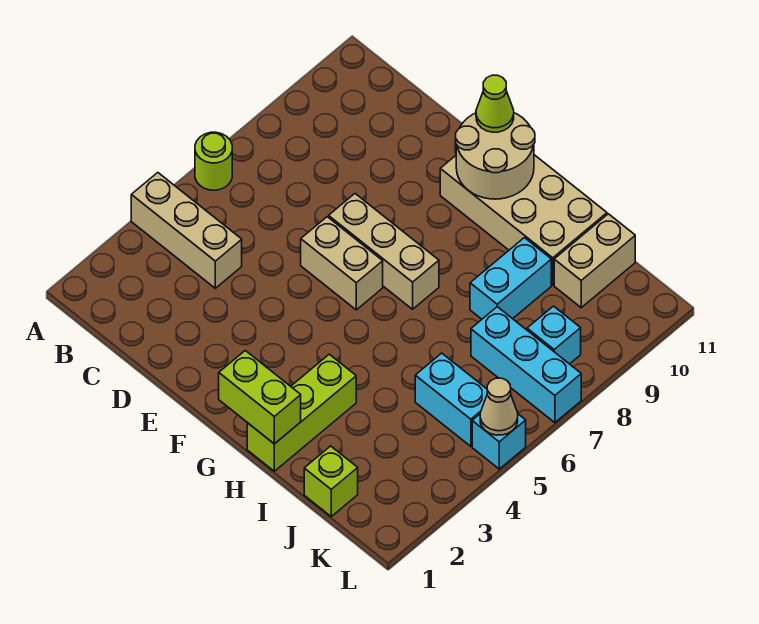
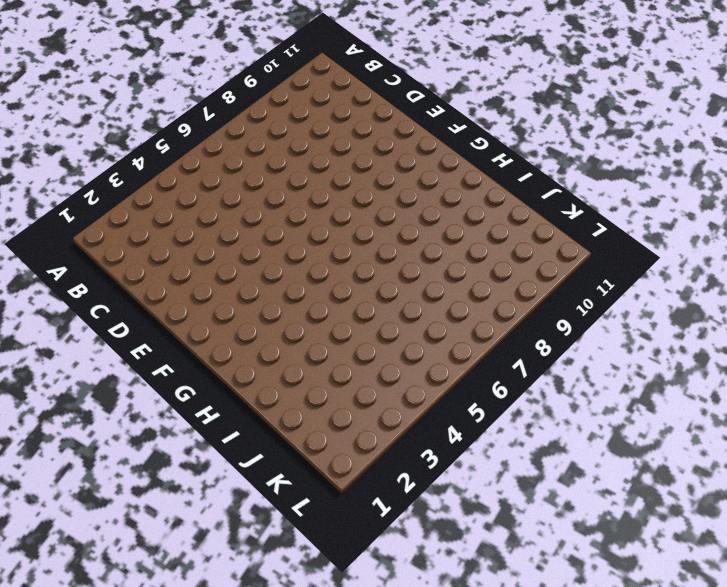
none -> tan 1x3 brick [131,173,242,288]
none -> lime 1x1 round brick [195,132,232,190]
none -> tan 1x2 brick [301,217,383,310]

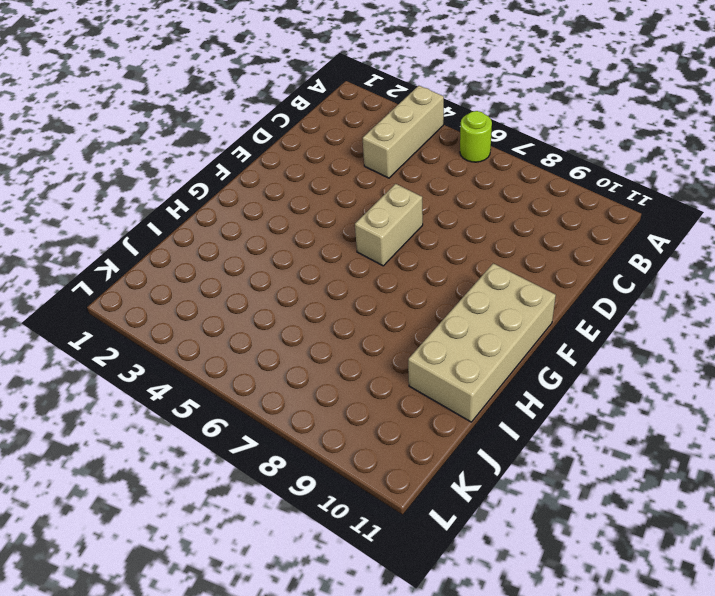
none -> tan 1x3 brick [329,194,439,309]
none -> lime 1x3 brick [247,354,356,471]
none -> cyan 1x2 brick [470,238,551,319]

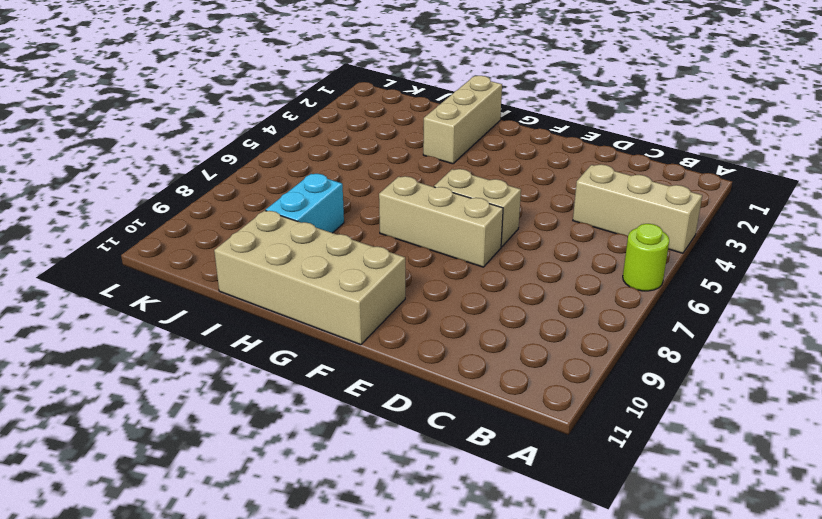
tan 1x3 brick [423,76,502,164] -> lime 1x3 brick [247,354,356,471]
none -> lime 1x1 brick [304,446,358,516]
none -> cyan 1x2 brick [415,353,487,446]
none -> cyan 1x3 brick [471,307,581,423]

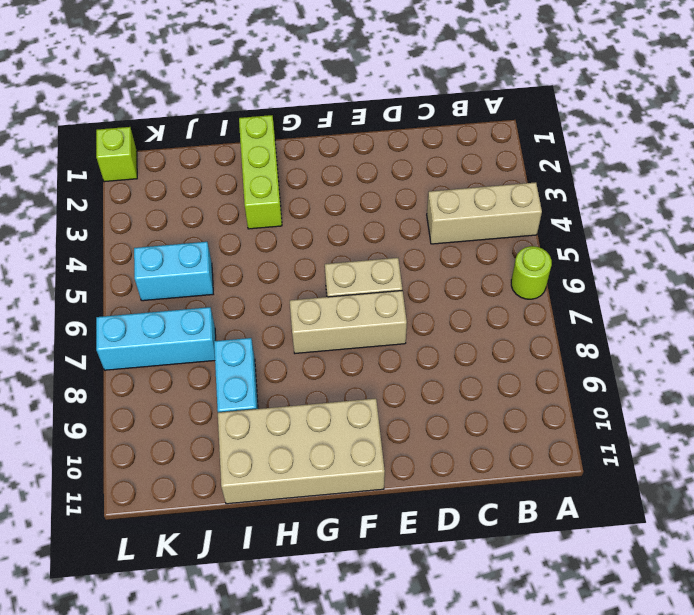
lime 1x1 brick [96,127,137,182] -> lime 1x1 brick moved to [304,446,358,516]
none -> tan 1x2 brick [554,214,635,308]
none -> cyan 1x1 brick [527,306,581,364]
none -> cyan 1x1 brick [472,414,526,469]

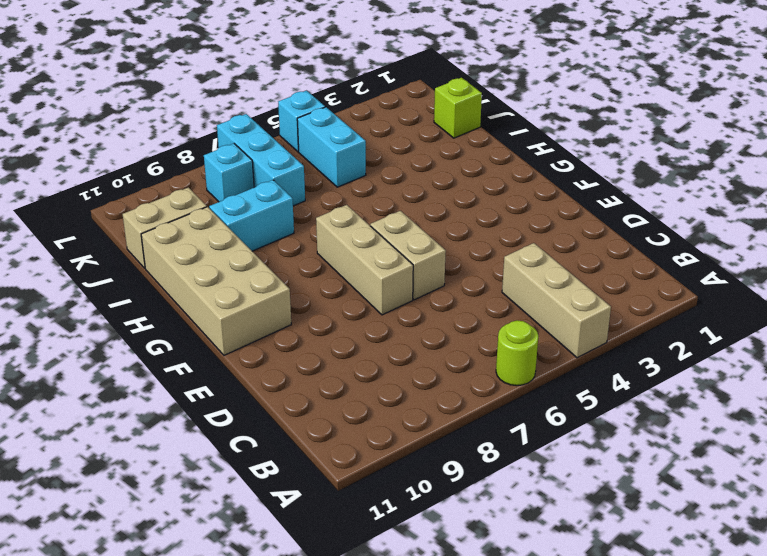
none -> lime 1x3 brick [247,354,356,471]
none -> tan 2x2 round brick [456,113,535,199]
none -> lime 1x2 brick [219,351,301,444]

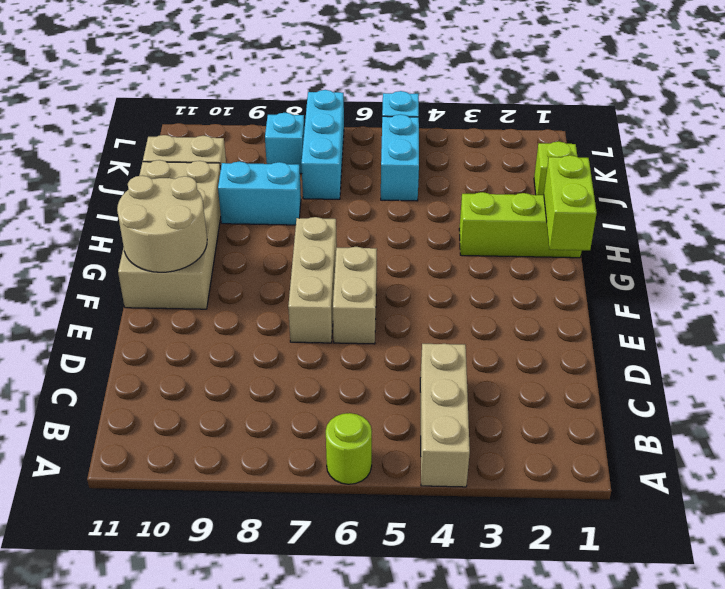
none -> tan 1x1 cone [480,378,518,435]
none -> lime 1x1 cone [476,75,514,132]

